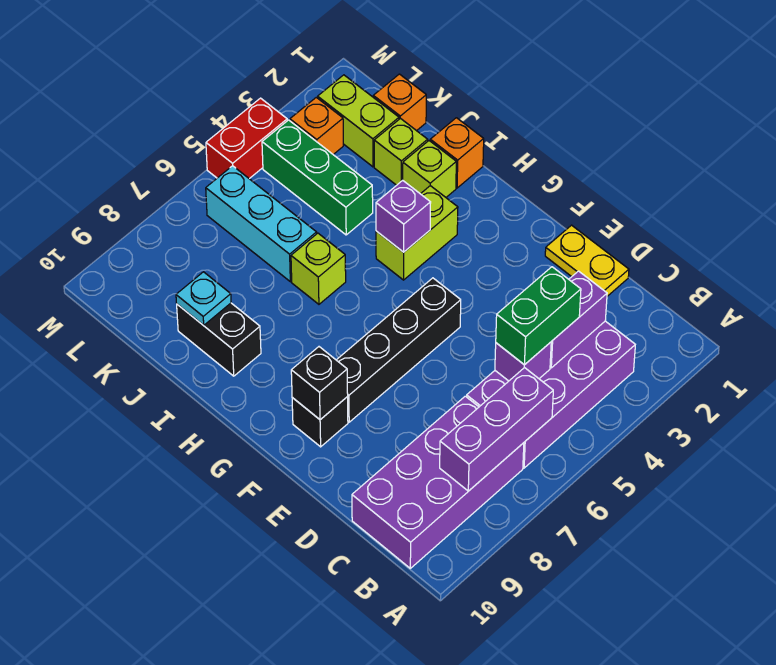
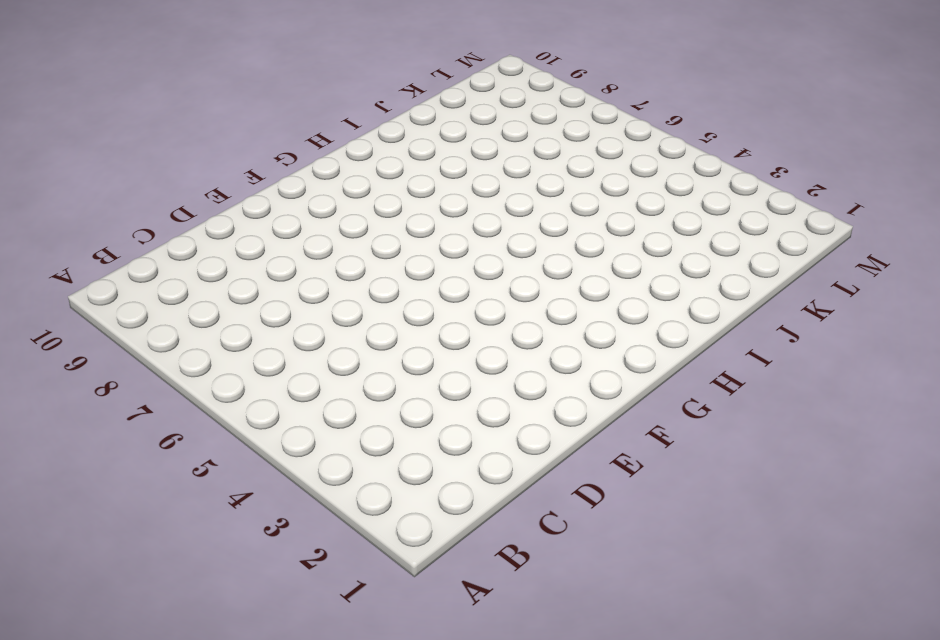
none -> purple 2x4 brick [467,321,635,468]
none -> purple 2x4 brick [352,396,524,568]
none -> yellow 1x2 plate [545,225,629,296]

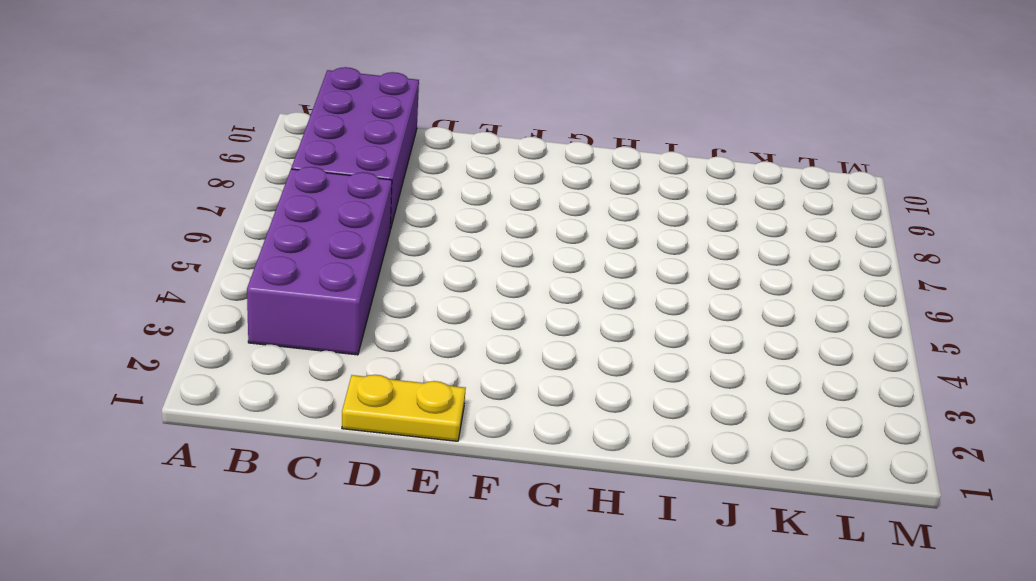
none -> black 1x4 brick [337,278,461,422]
none -> black 1x1 brick [292,397,348,447]
none -> lime 1x2 brick [376,186,458,280]

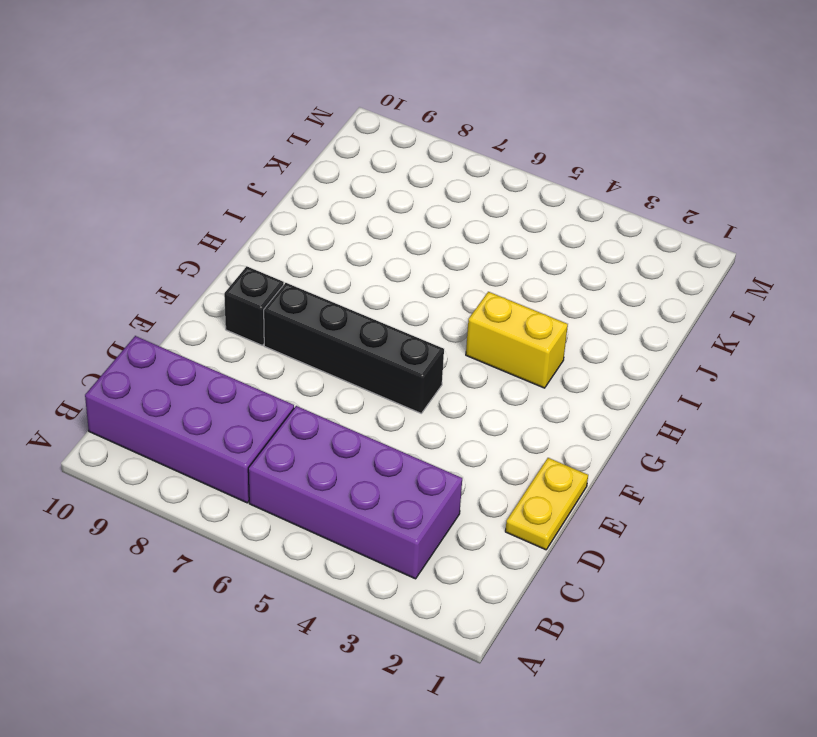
yellow 1x2 brick [466,292,568,388] -> lime 1x2 brick [376,186,458,280]
none -> orange 1x1 brick [430,118,484,188]
none -> lime 1x1 brick [403,141,456,197]
none -> lime 1x1 brick [291,233,346,304]

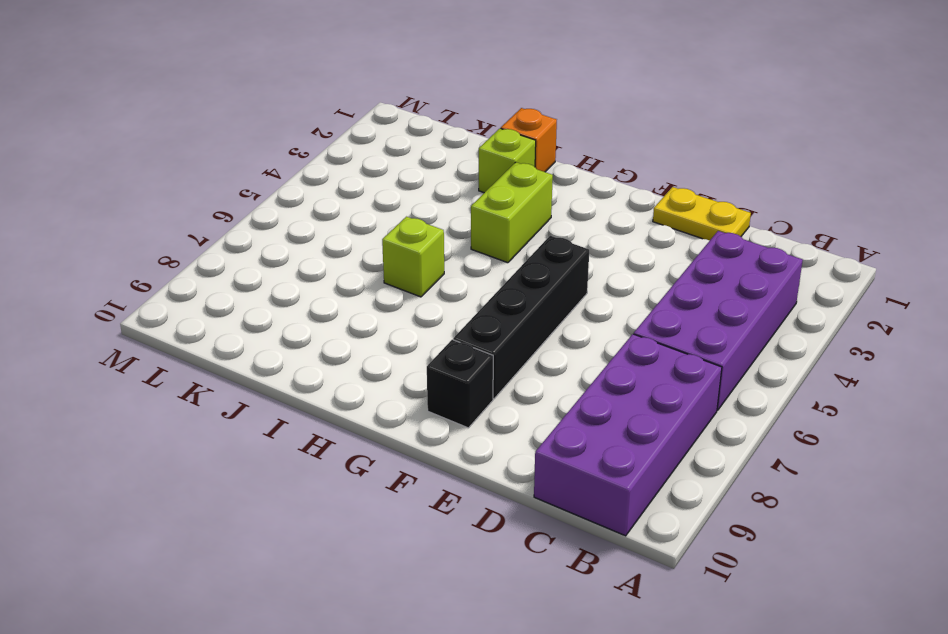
none -> black 1x2 brick [177,303,261,376]
none -> lime 1x1 brick [374,118,428,185]
none -> green 1x3 brick [262,120,373,235]

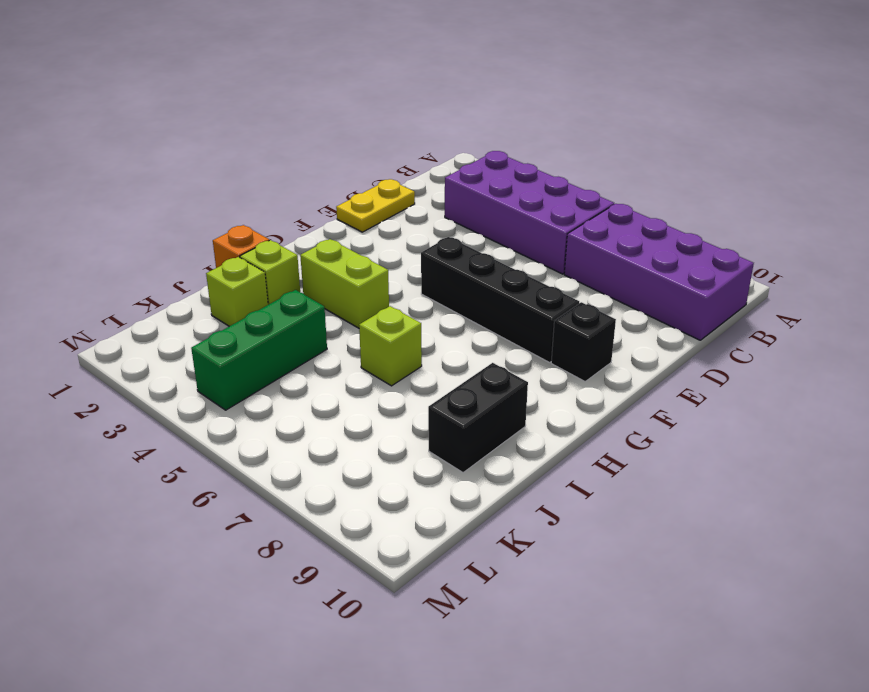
none -> cyan 1x3 brick [206,166,317,282]
none -> orange 1x1 brick [373,74,426,131]
none -> lime 1x2 brick [318,75,399,167]

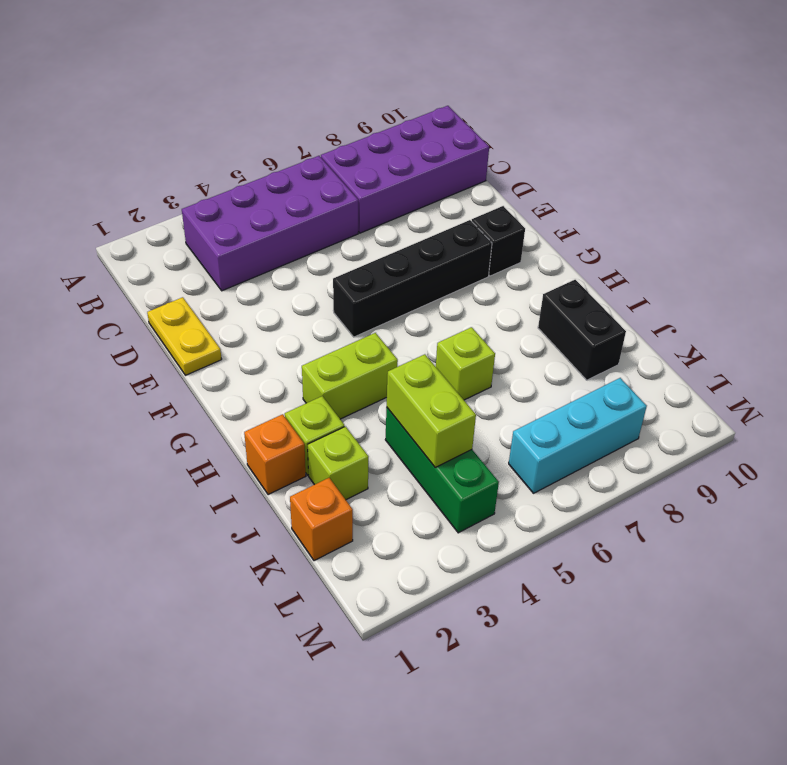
lime 1x2 brick [387,354,476,467] -> lime 1x2 brick moved to [318,75,399,167]
cyan 1x3 brick [509,378,647,493] -> cyan 1x3 brick turned to [206,166,317,282]
none -> orange 1x1 brick [290,97,343,154]
none -> red 1x2 brick [206,98,287,179]
none -> purple 1x3 brick [440,368,553,491]

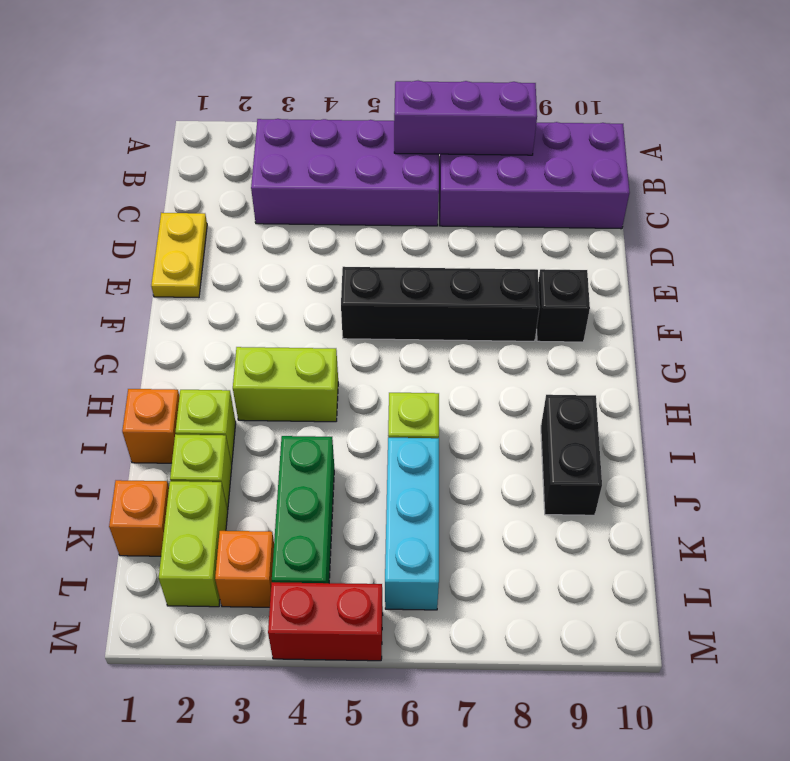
none -> purple 1x2 brick [550,271,607,368]
none -> purple 1x1 brick [495,342,551,381]
none -> black 1x1 brick [291,347,348,420]

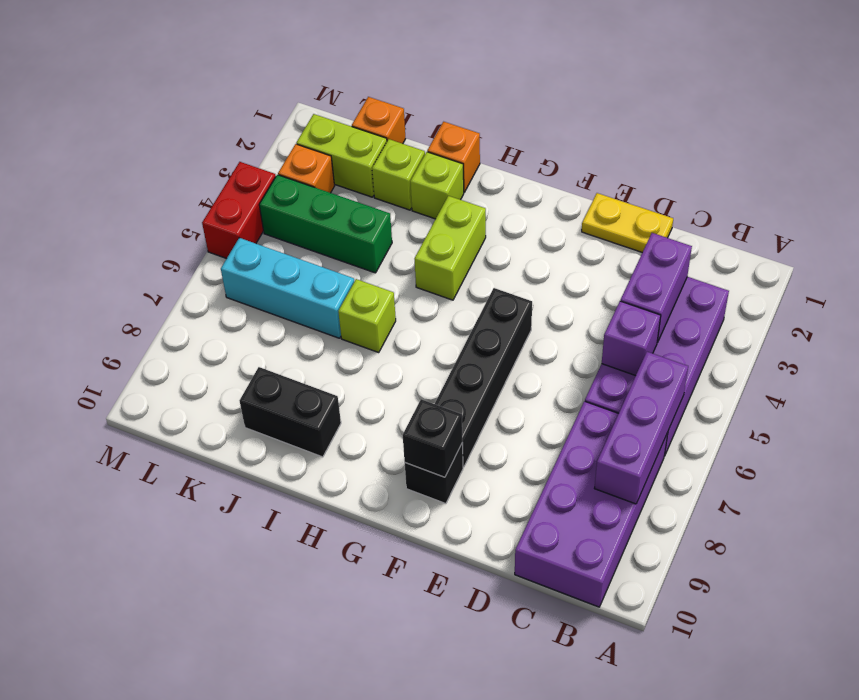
none -> purple 1x1 brick [376,180,431,252]
none -> cyan 1x1 plate [176,272,231,325]
none -> green 1x2 brick [496,267,581,365]

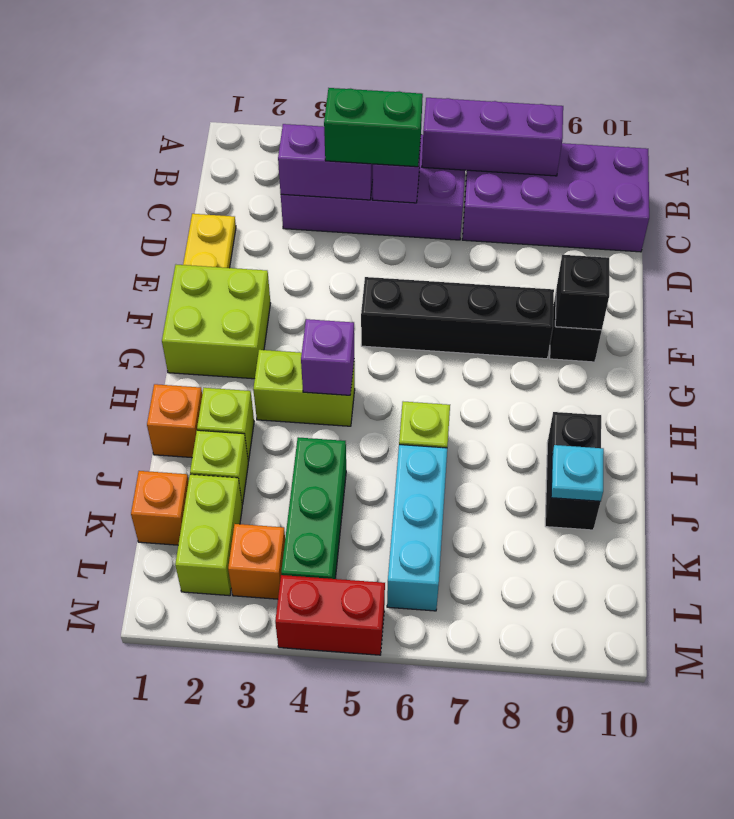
lime 2x2 brick [162,265,271,379] -> none

